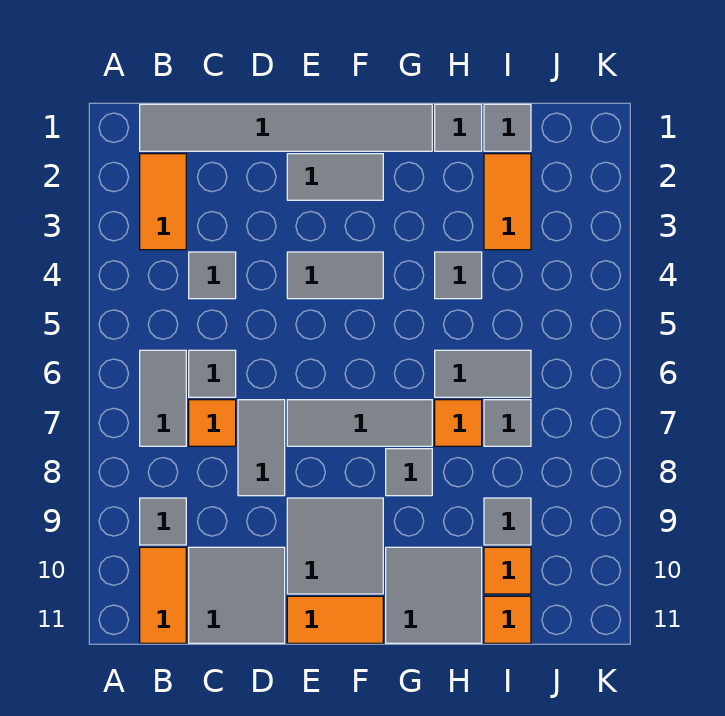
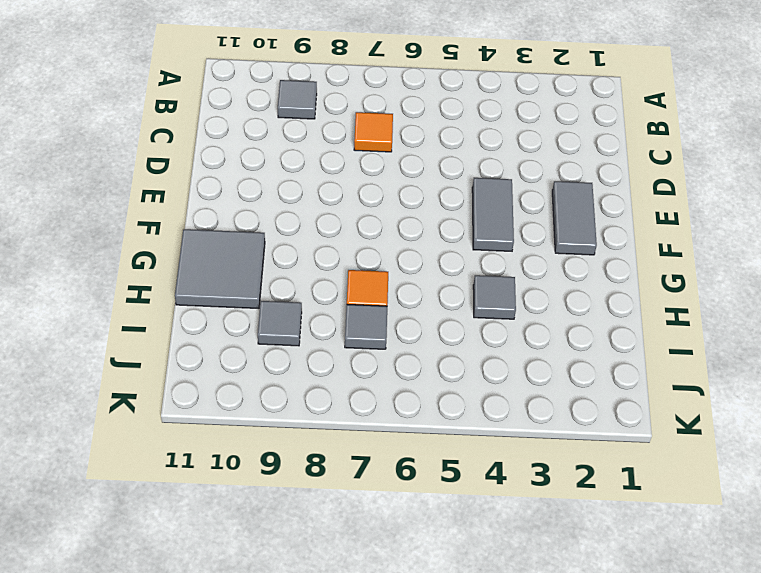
none -> grey 1x6 tile [140,104,432,151]
none -> orange 1x2 tile [140,154,186,250]
none -> grey 1x2 tile [140,350,186,446]

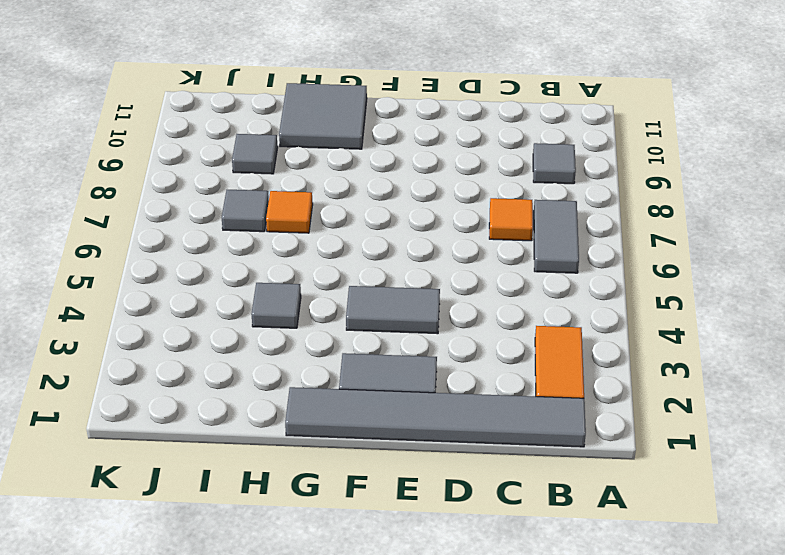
none -> orange 1x2 tile [140,547,186,643]
none -> grey 1x1 tile [189,252,236,299]
none -> grey 1x1 tile [189,350,236,397]

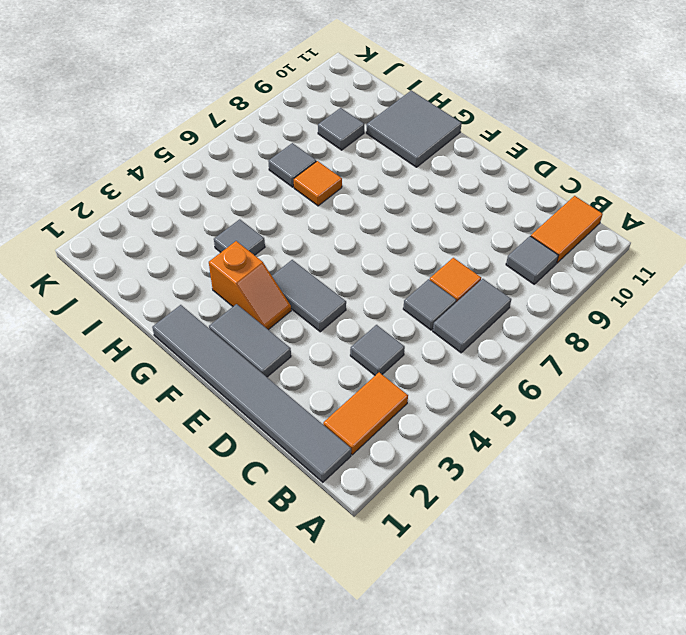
orange 1x2 slope [209,241,291,330] -> none
none -> grey 2x2 tile [189,547,285,643]
none -> grey 1x2 tile [238,400,285,496]
none -> grey 1x3 tile [287,400,432,446]

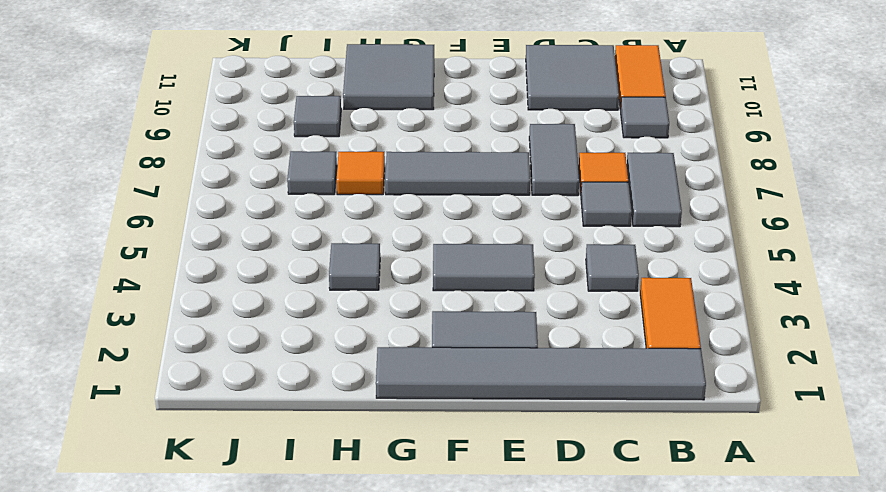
none -> grey 2x2 tile [287,498,383,594]
none -> orange 1x2 tile [287,596,383,643]
none -> grey 1x1 tile [386,449,432,496]

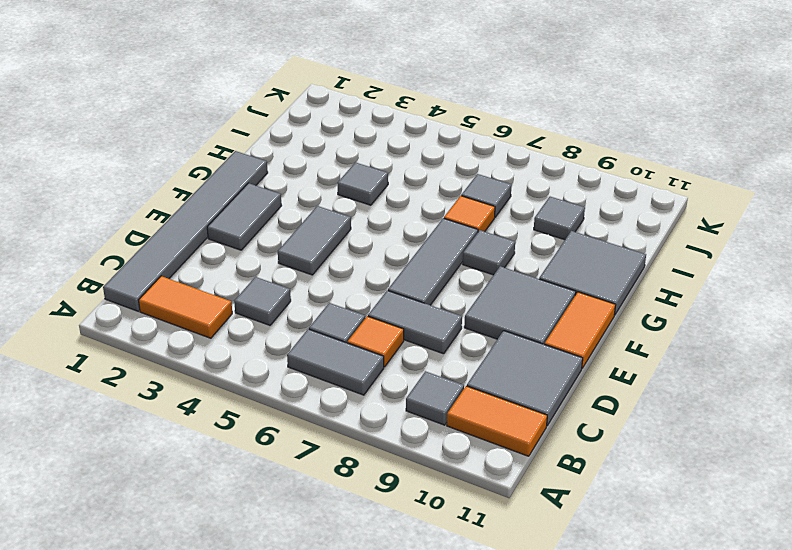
none -> grey 1x1 tile [435,104,482,151]
none -> grey 1x2 tile [435,350,531,397]
none -> grey 1x1 tile [484,104,531,151]

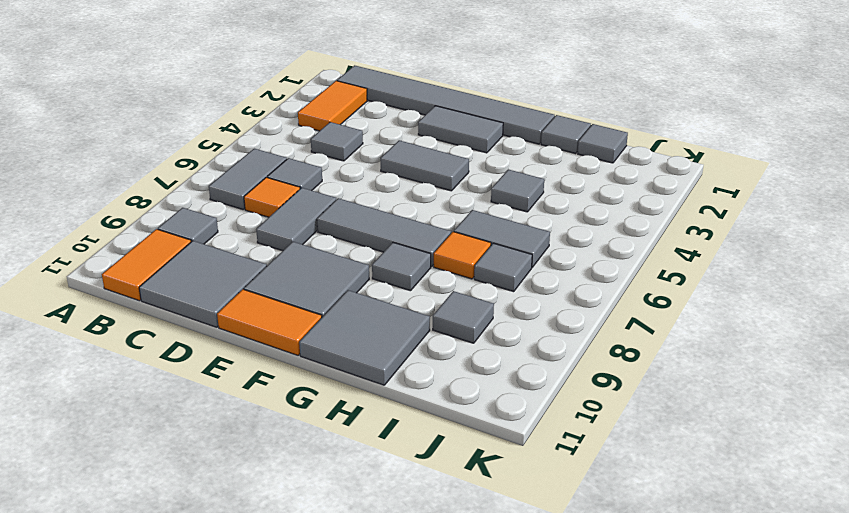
none -> orange 1x2 tile [484,154,531,250]
none -> orange 1x1 tile [484,547,531,594]
none -> orange 1x1 tile [484,596,531,643]

